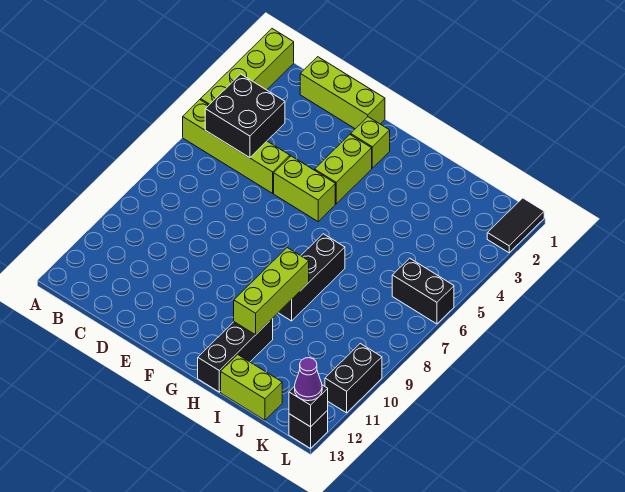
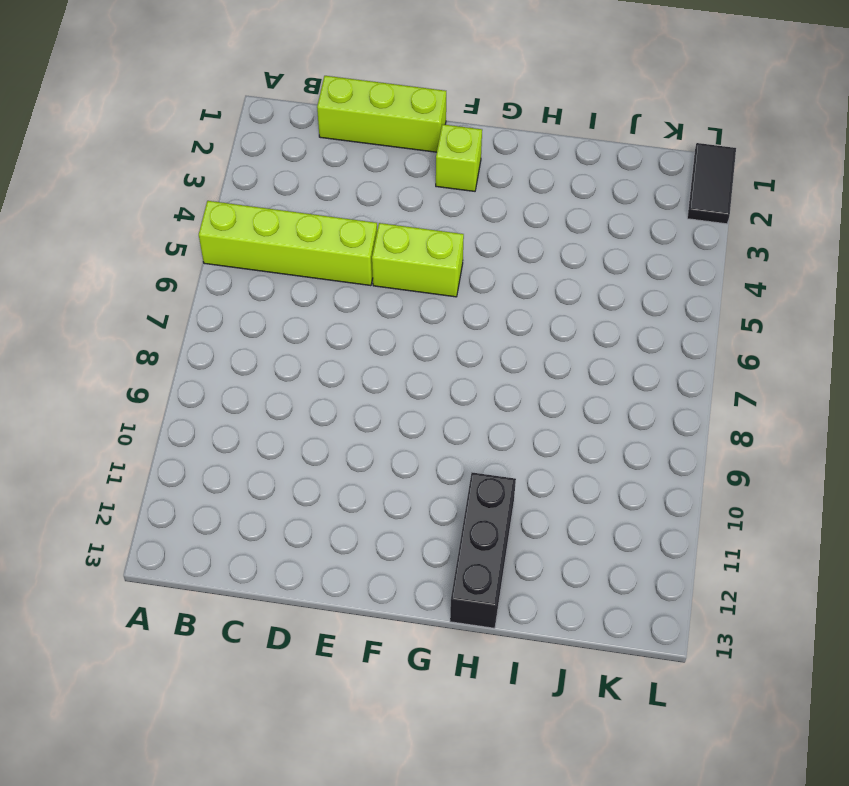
none -> lime 1x4 brick [201,29,294,105]
none -> lime 1x2 brick [315,135,372,204]
none -> black 1x3 brick [278,234,345,321]

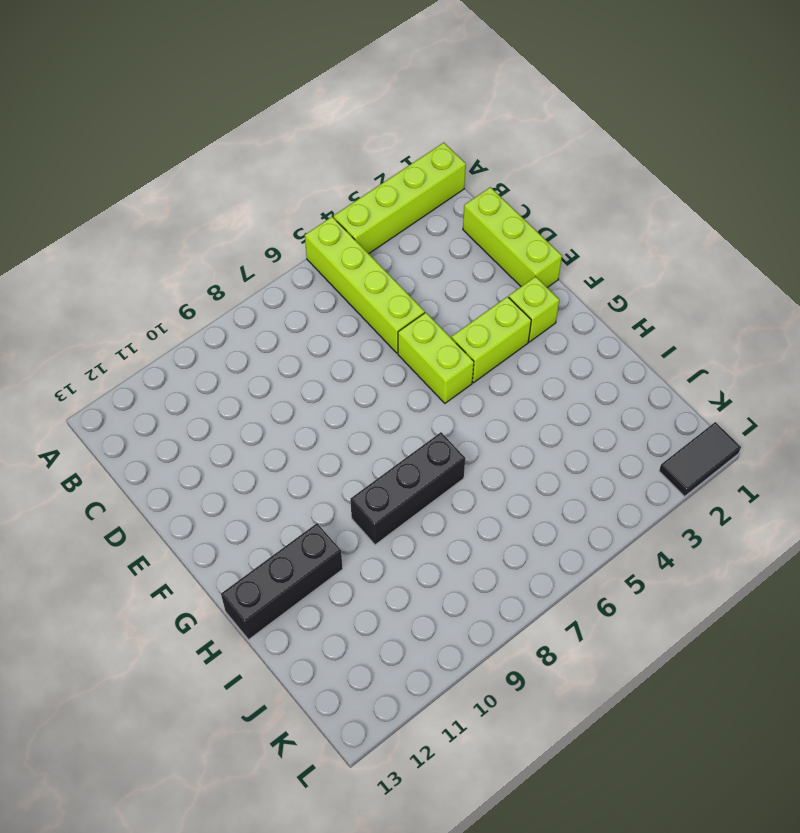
none -> lime 1x2 brick [221,355,282,420]
none -> black 1x2 brick [392,258,454,324]
none -> black 1x2 brick [325,344,382,413]

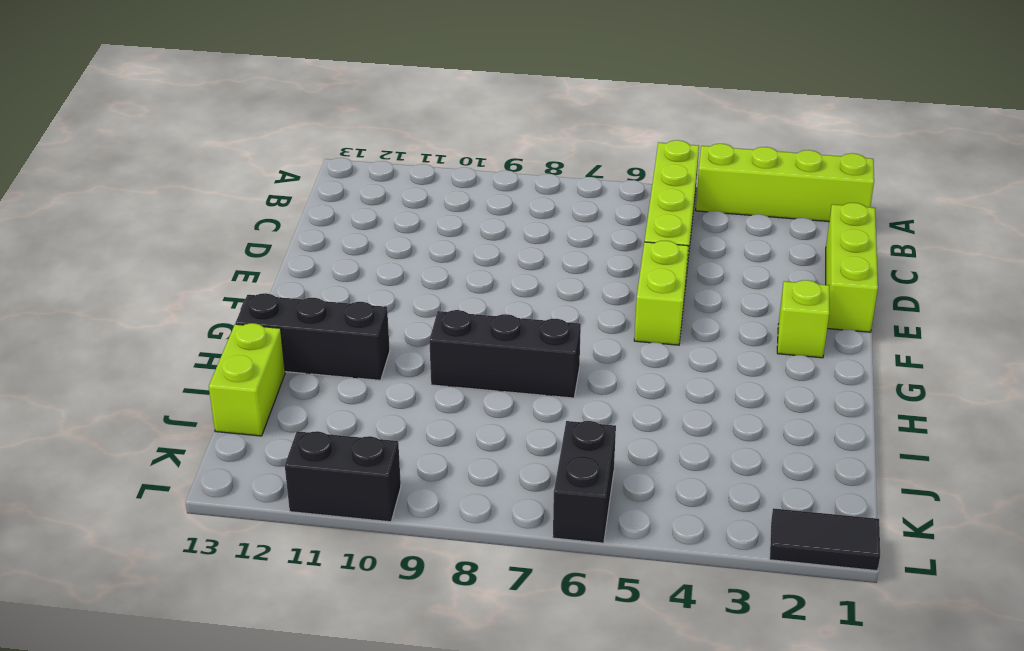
none -> lime 1x2 brick [315,135,372,204]
none -> black 1x1 brick [289,410,328,448]
none -> black 2x2 brick [205,74,285,158]

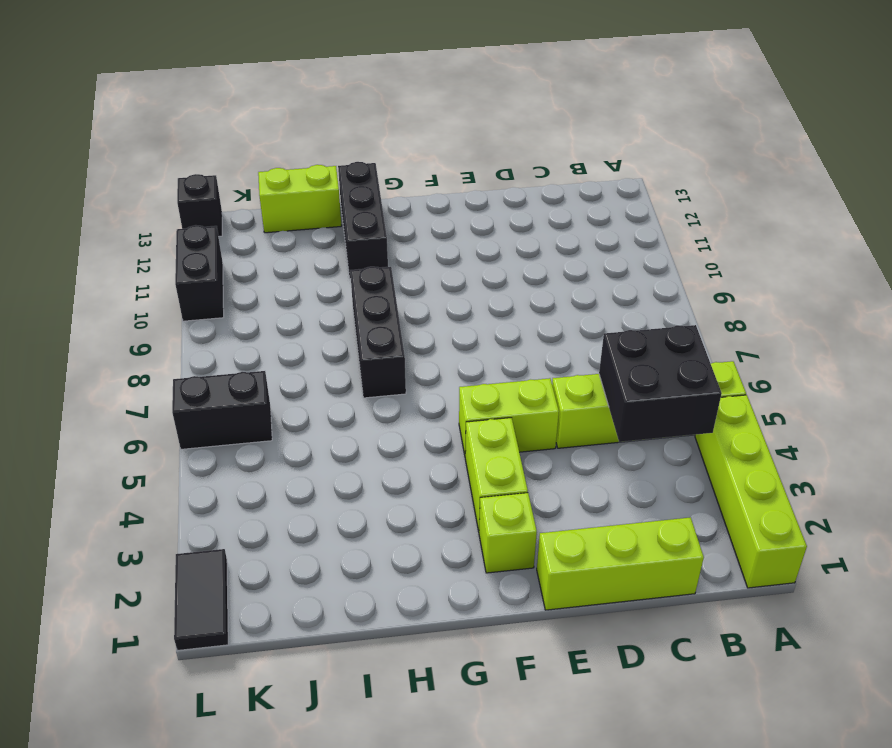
none -> lime 1x3 brick [234,248,309,335]
none -> black 1x1 brick [289,385,328,427]
none -> purple 1x1 cone [295,358,322,401]

